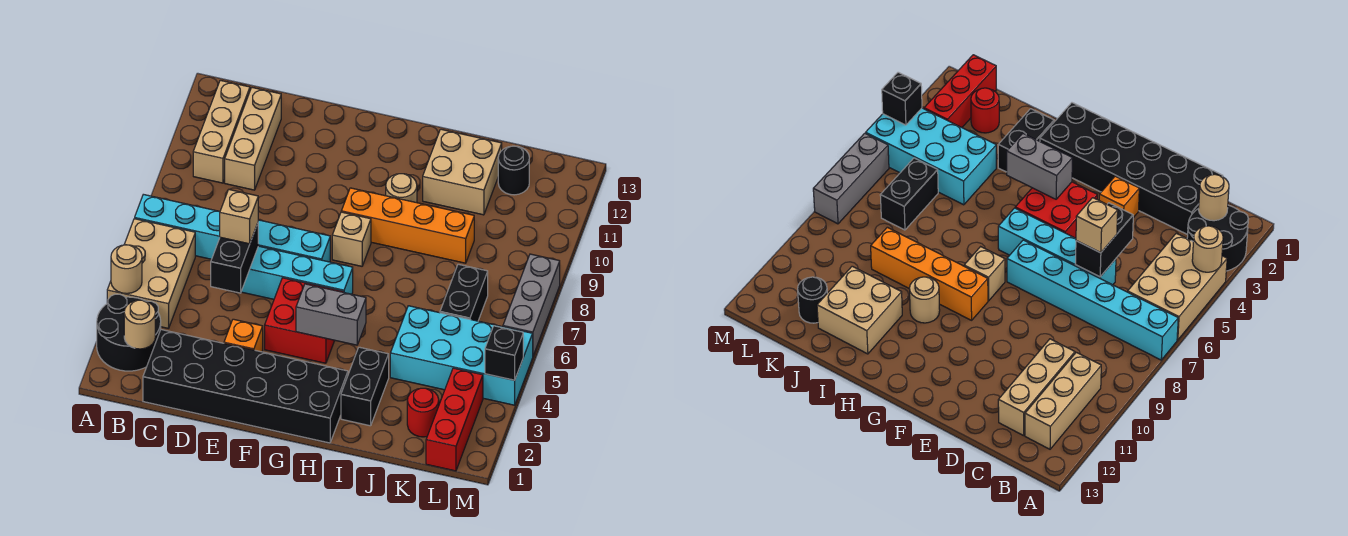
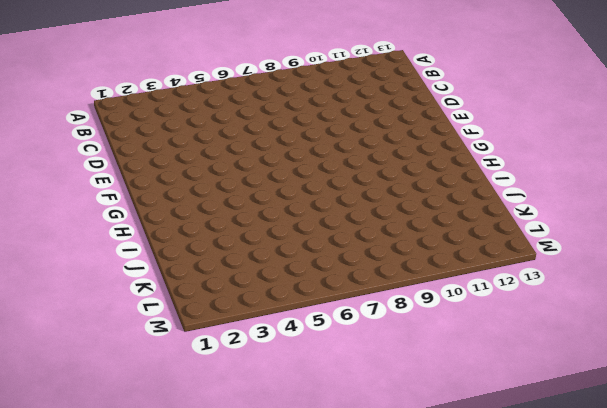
none -> black 2x2 round brick [97,294,161,371]
none -> tan 2x3 brick [107,219,195,328]
none -> cyan 1x6 brick [135,194,330,262]

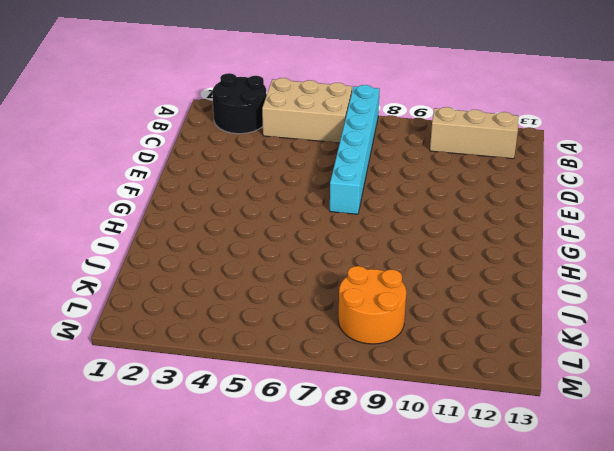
orange 2x2 round brick [338,266,406,344] -> none
none -> black 2x6 brick [143,330,348,443]
none -> tan 1x3 brick [225,88,281,190]
none -> cyan 1x4 brick [241,246,353,299]

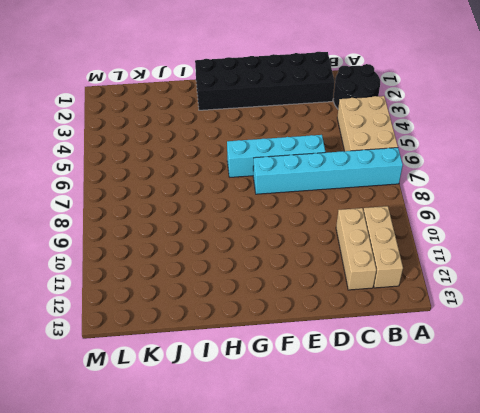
none -> orange 1x1 brick [224,319,263,352]
none -> red 2x2 brick [265,278,343,363]
none -> tan 1x1 brick [332,212,371,266]

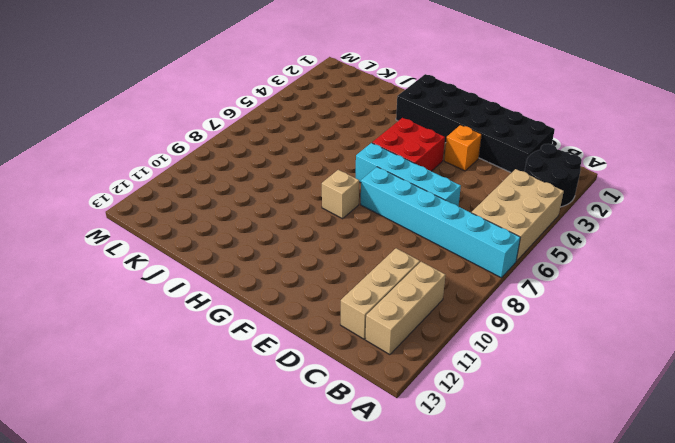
none -> orange 1x4 brick [341,188,474,263]
none -> tan 1x1 round brick [386,174,417,203]
none -> black 1x2 brick [341,347,389,426]

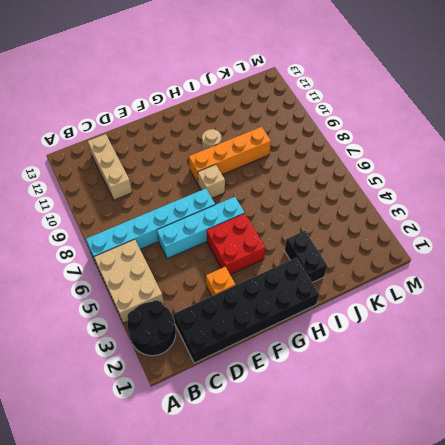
none -> tan 1x3 brick [193,80,250,183]
none -> tan 2x2 brick [423,129,502,215]
none -> cyan 2x4 brick [390,306,533,405]

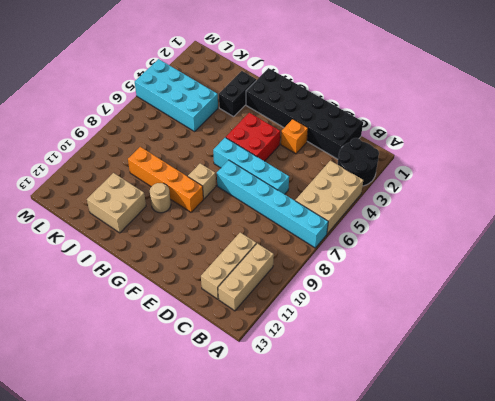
none -> red 1x1 round brick [407,388,439,437]
none -> black 1x2 brick [440,264,488,321]
none -> black 1x1 round brick [498,146,529,195]

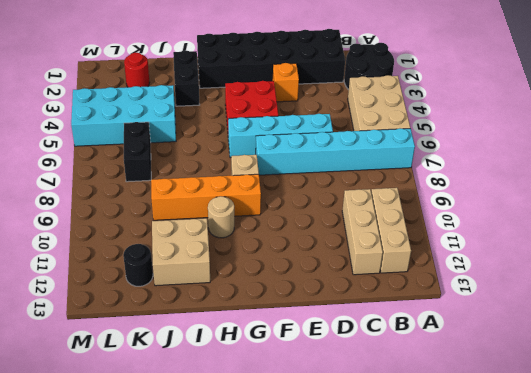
none -> red 1x3 brick [426,368,483,471]
none -> grey 1x3 brick [503,254,560,356]
none -> tan 1x1 round brick [111,245,142,294]

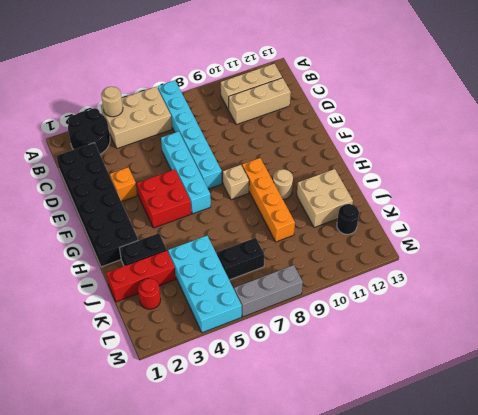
red 1x3 brick [107,250,176,302] -> red 1x3 brick moved to [426,368,483,471]
none -> tan 1x1 round brick [124,300,155,349]
none -> black 1x2 brick [211,223,258,293]
none -> grey 1x2 brick [296,284,366,345]

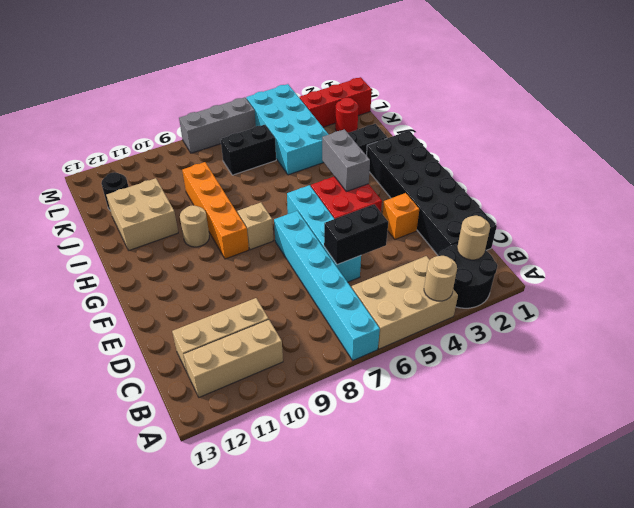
none -> black 1x1 brick [485,326,523,380]
none -> tan 1x1 brick [220,190,258,244]

